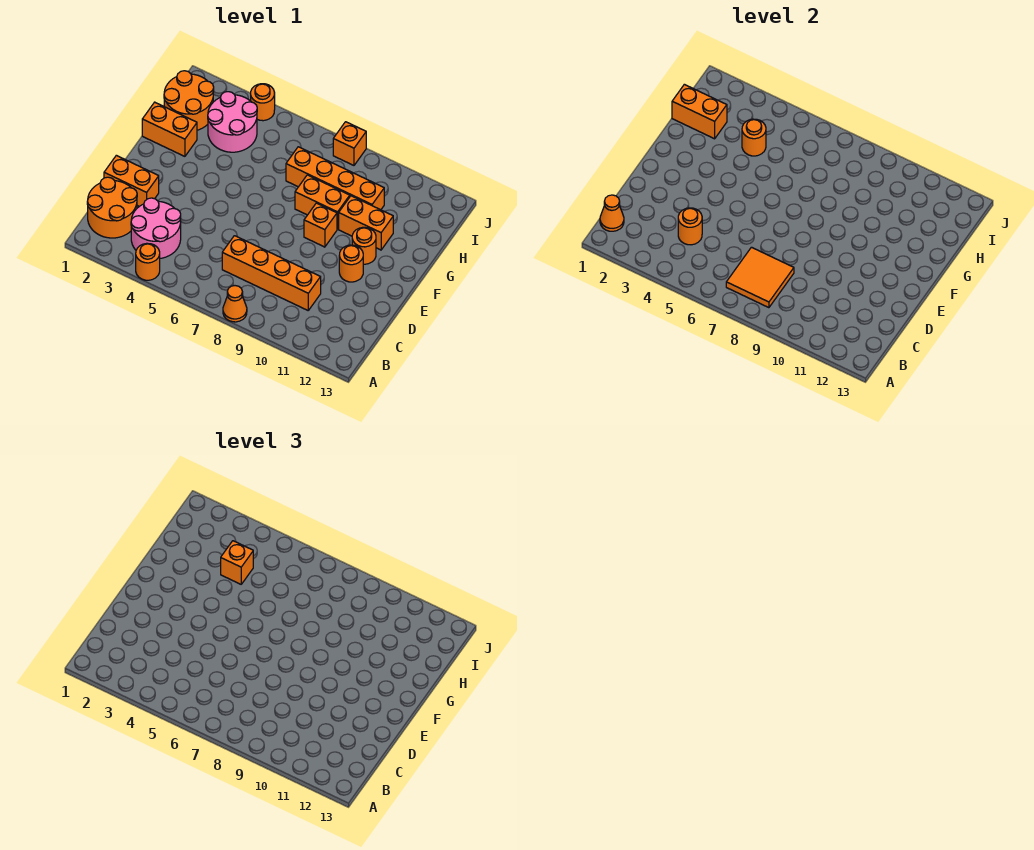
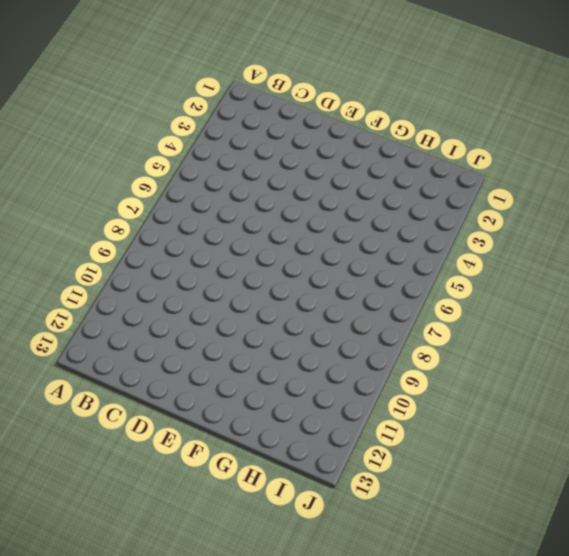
none -> orange 1x1 round brick [136,243,160,280]
none -> orange 1x1 cone [223,286,247,322]
none -> orange 2x2 round brick [87,177,137,238]

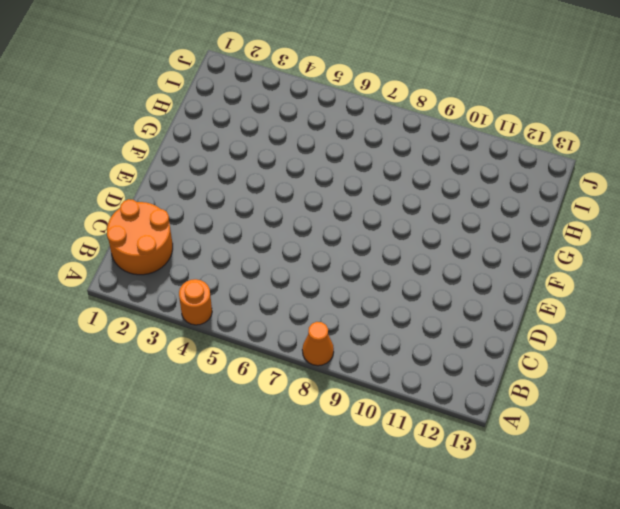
none -> pink 2x2 round brick [131,198,181,258]
none -> orange 1x4 brick [222,236,321,310]
none -> orange 1x2 brick [104,155,159,206]

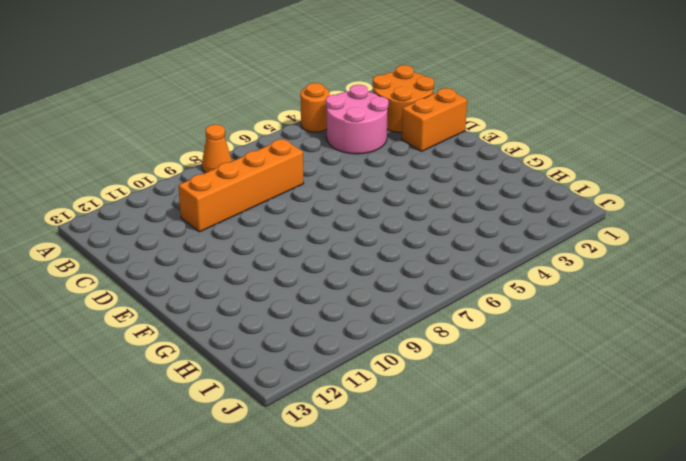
none -> orange 1x1 round brick [339,245,363,282]
none -> orange 1x1 brick [304,203,337,247]
none -> orange 1x1 round brick [352,227,376,264]

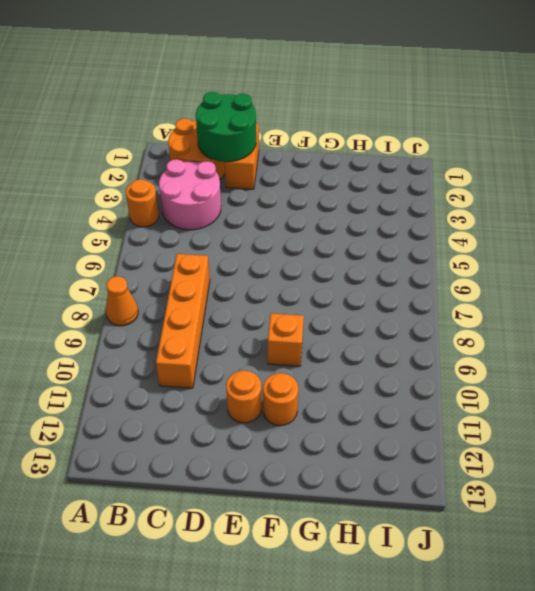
green 2x2 round brick [196,92,256,162] -> none
none -> orange 1x2 brick [142,102,197,156]
none -> orange 1x2 brick [295,175,350,229]
none -> orange 1x2 brick [339,196,393,250]

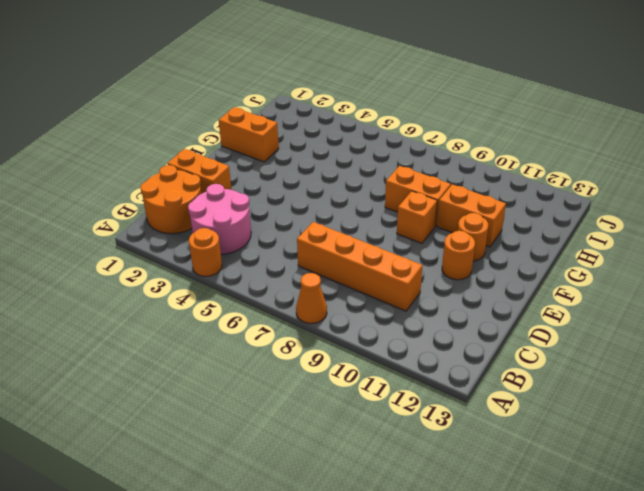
none -> orange 2x2 round brick [164,71,214,130]
none -> pink 2x2 round brick [208,92,257,152]
none -> orange 1x4 brick [286,147,384,210]

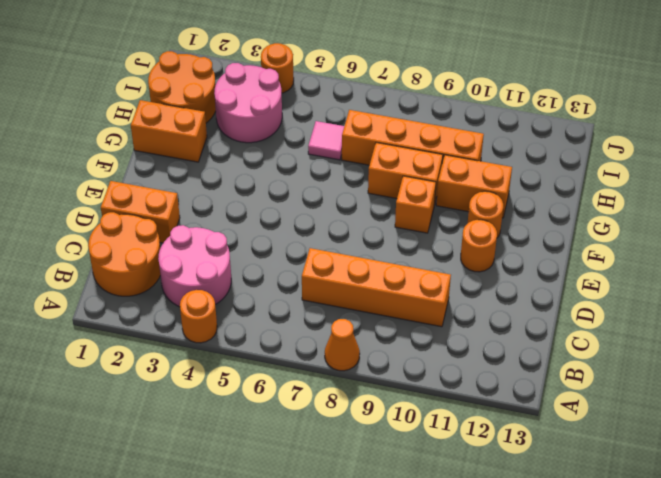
pink 1x1 tile [308,121,344,160] -> none
none -> orange 1x1 brick [333,122,366,165]
none -> orange 1x1 cone [600,195,624,231]
none -> orange 2x2 tile [726,247,794,308]

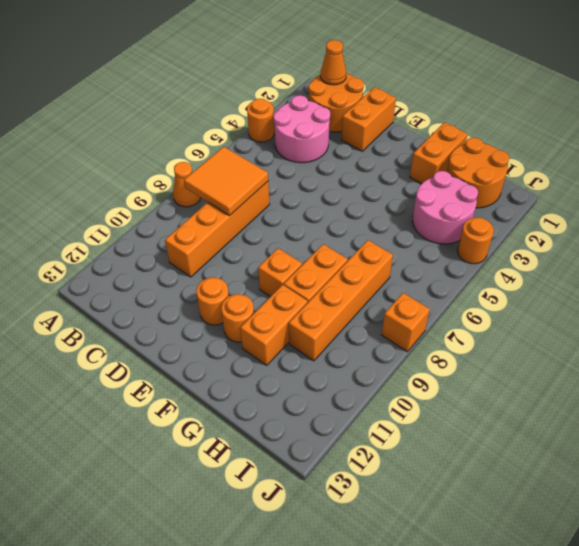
none -> orange 1x1 round brick [678,208,702,245]
none -> orange 1x2 brick [672,84,727,139]
none -> orange 1x1 round brick [742,119,766,156]

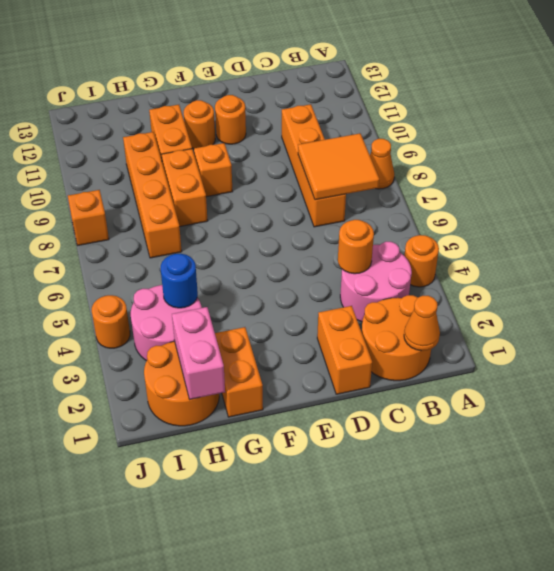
pink 1x2 brick [172,307,225,400] -> orange 1x2 brick [672,84,727,139]
blue 1x1 round brick [161,254,198,308] -> orange 1x1 round brick [742,119,766,156]
none -> orange 1x1 brick [221,541,253,584]

